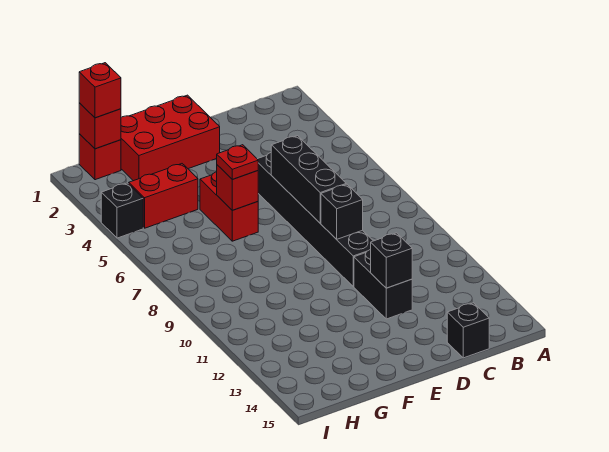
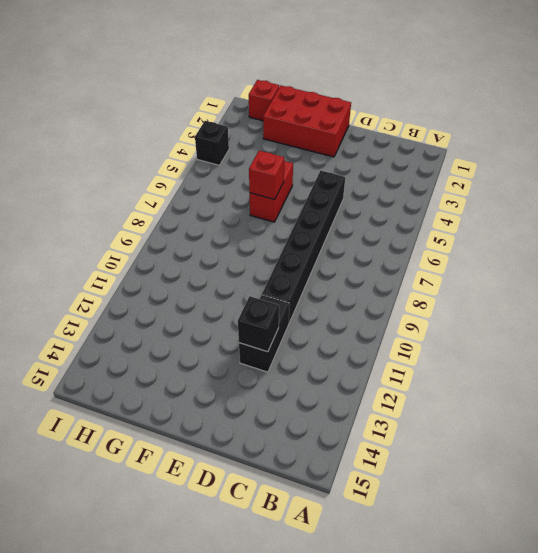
none -> black 1x1 brick [447,303,489,358]
none -> red 1x2 brick [129,164,198,228]
none -> black 1x3 brick [271,136,346,223]

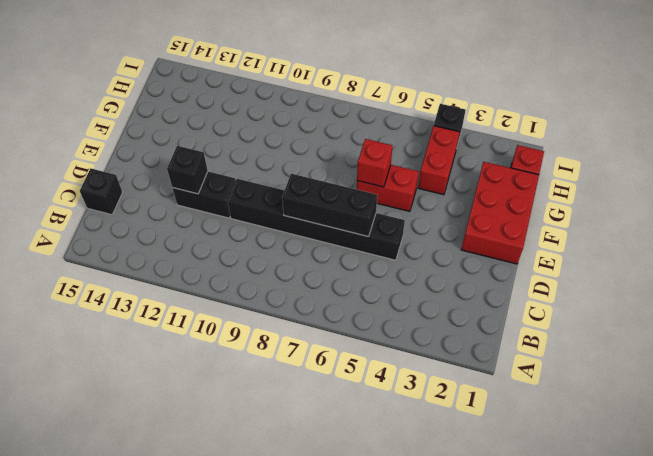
none -> black 1x1 brick [321,184,363,239]
none -> red 1x1 brick [79,103,121,149]
none -> red 1x1 plate [217,145,258,179]

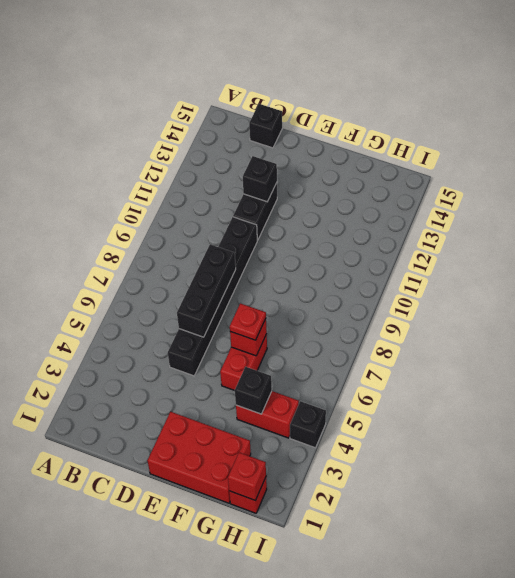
black 1x1 brick [235,367,272,414] -> black 1x1 brick moved to [321,184,363,239]
none -> red 1x1 brick [79,63,121,118]

